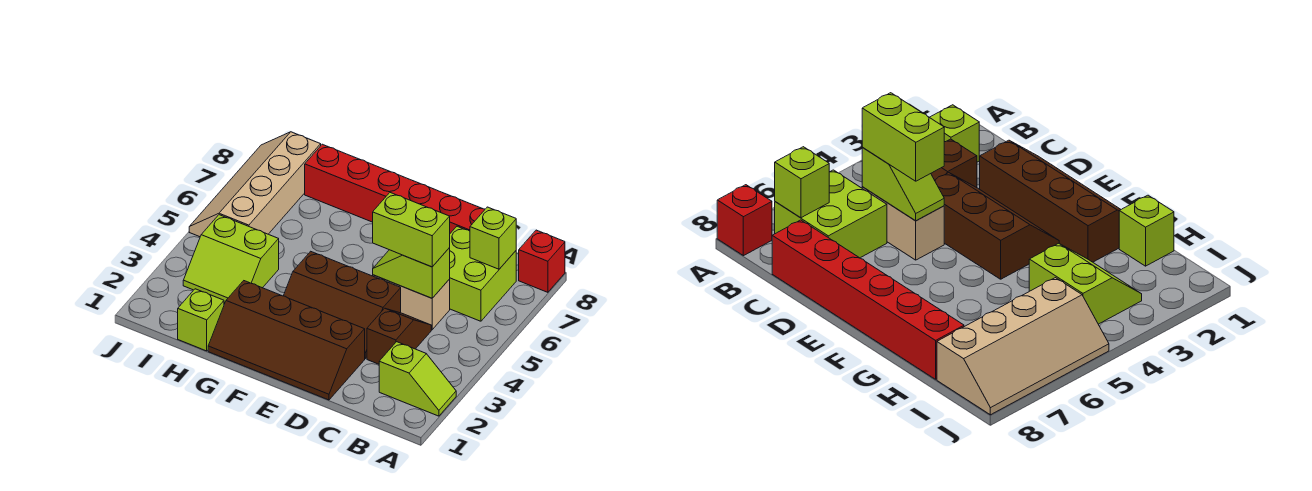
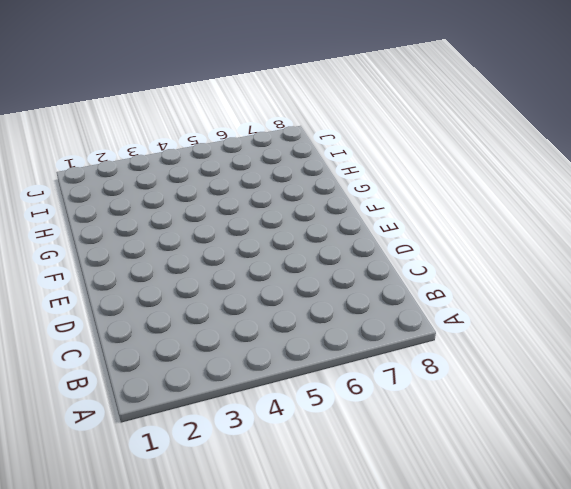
none -> lime 1x2 slope [379,342,456,416]
none -> red 1x1 brick [519,230,565,292]
none -> lime 2x2 brick [449,226,516,321]

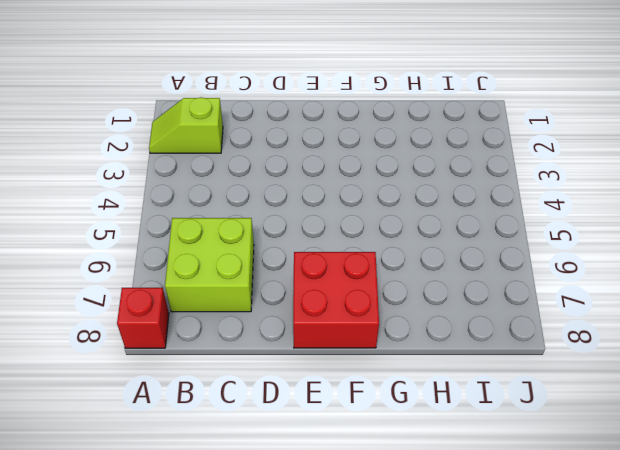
red 2x2 brick [293,252,379,348] -> red 1x6 brick [305,144,485,233]
none -> brown 1x2 slope [367,308,431,364]
none -> tan 1x2 brick [373,275,450,330]
none -> brown 2x4 slope [208,281,365,400]

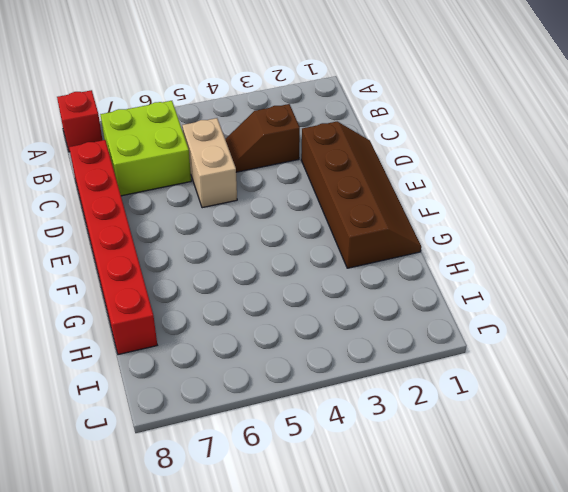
none -> lime 1x2 slope [379,342,456,416]
none -> brown 2x3 slope [284,251,401,359]
none -> lime 1x1 brick [178,289,224,351]

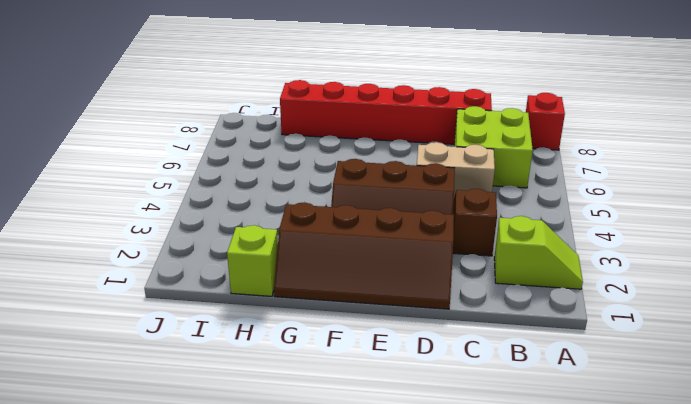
none -> lime 2x2 slope [183,215,279,302]
none -> tan 2x4 slope [189,132,321,237]
none -> lime 1x1 brick [470,207,516,269]

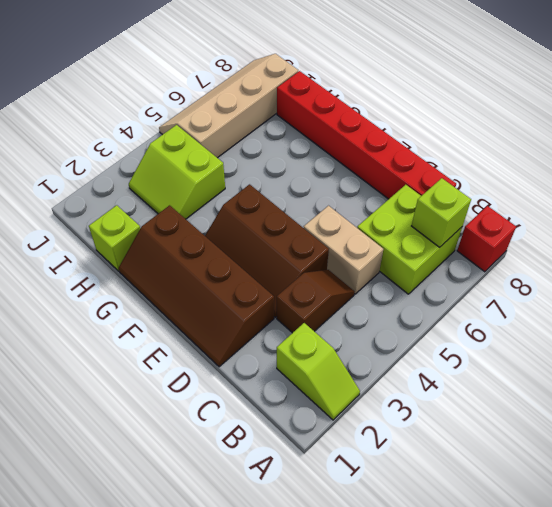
none -> lime 1x2 slope [373,248,450,298]
none -> lime 1x2 brick [373,193,450,267]

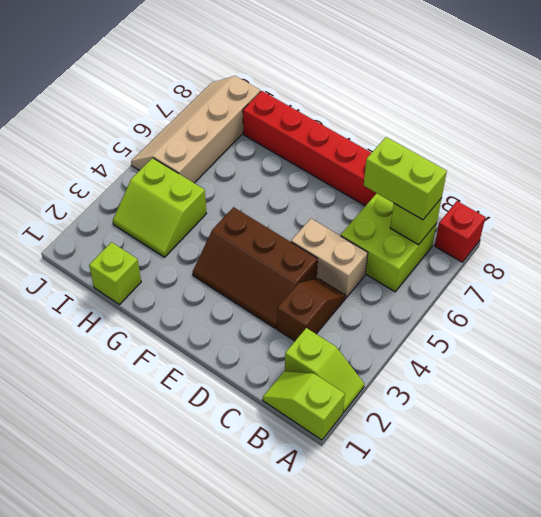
lime 1x2 slope [263,372,345,440] -> lime 1x2 slope moved to [373,248,450,298]
lime 1x2 brick [364,137,447,220] -> lime 1x2 brick moved to [373,193,450,267]
none -> brown 2x4 slope [208,281,365,400]

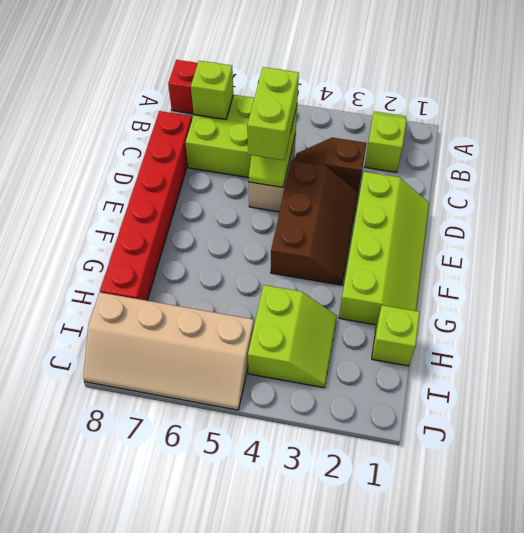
lime 2x4 slope [339,172,429,325] -> brown 2x4 slope [208,281,365,400]

